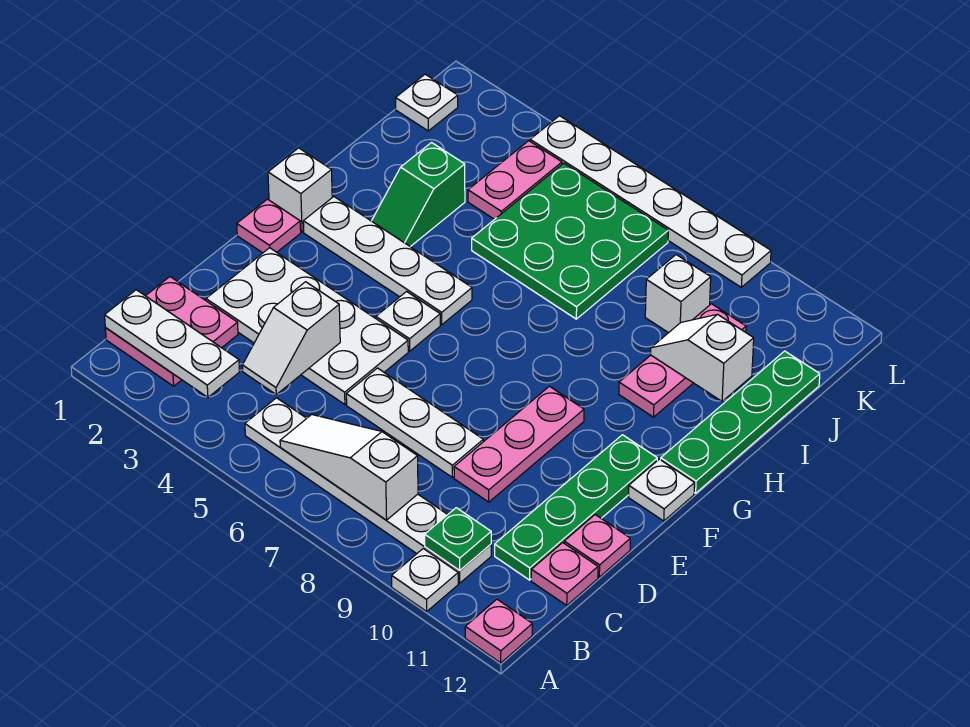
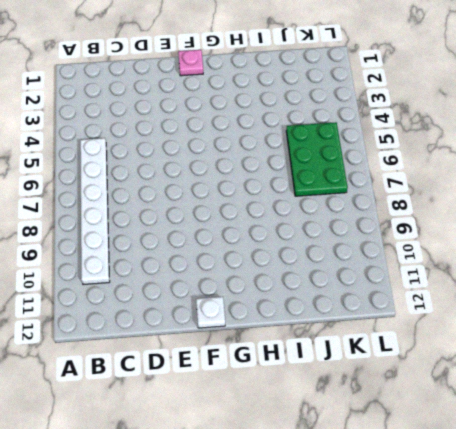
green 2x3 plate [286,122,348,196] -> green 3x3 plate [472,163,668,319]
none -> white 1x1 plate [392,549,458,611]
none -> pink 1x1 plate [465,599,532,663]
none -> pink 2x2 plate [105,277,238,386]

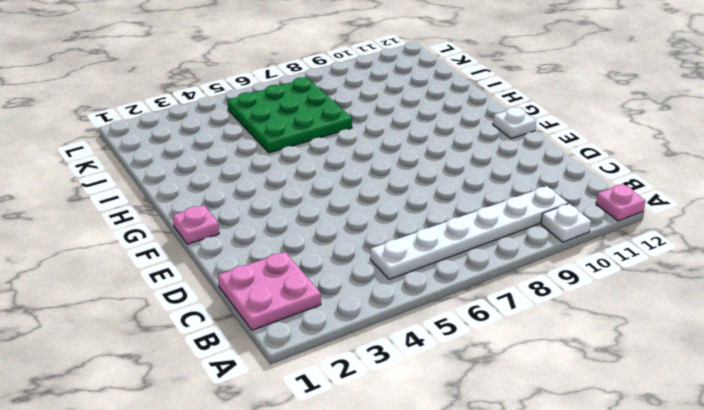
none -> green 1x4 plate [495,435,657,580]
none -> pink 1x1 plate [531,543,598,605]
none -> white 2x4 plate [206,248,408,404]

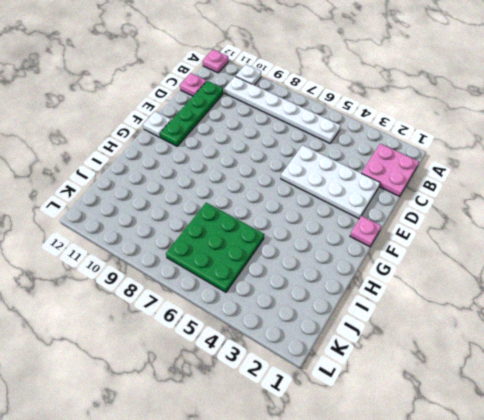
none -> white 1x3 plate [346,368,483,477]
none -> pink 1x3 plate [454,386,584,502]
none -> pink 1x1 plate [564,515,630,577]

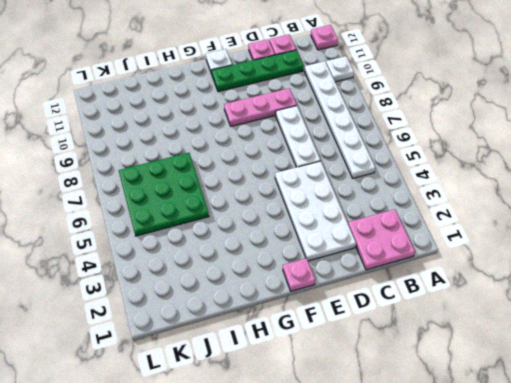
none -> white 1x1 plate [376,292,440,351]
none -> white 1x1 brick [268,148,332,232]
none -> white 1x4 plate [303,197,472,325]

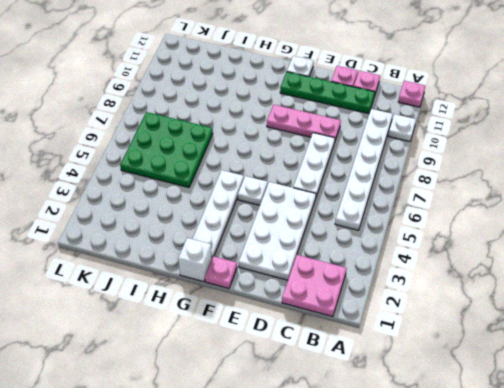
none -> green 1x4 plate [661,351,820,493]
none -> green 1x2 slope [372,143,465,247]
none -> pink 1x3 plate [619,304,746,417]

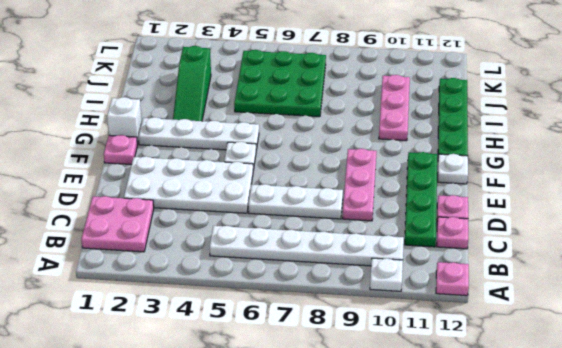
green 1x3 slope [173,46,211,121] -> green 1x2 slope [372,143,465,247]
none -> pink 1x2 plate [468,141,562,220]
none -> white 1x1 brick [645,255,711,333]
none -> white 1x1 plate [396,74,458,131]

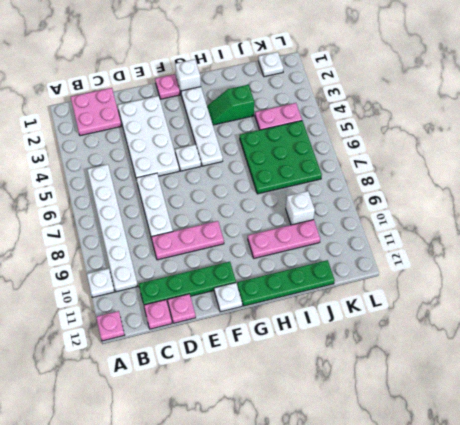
none -> white 1x6 plate [530,116,771,287]
none -> white 1x3 plate [105,290,239,397]
none -> white 1x3 slope [280,415,418,520]

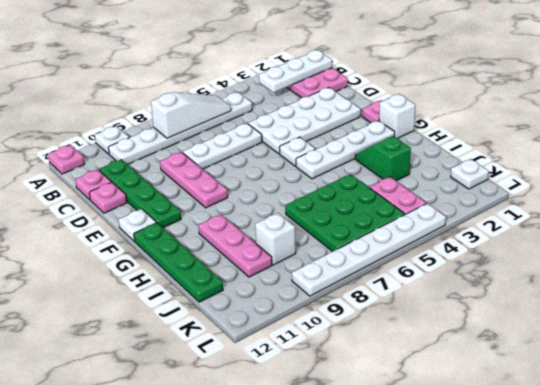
none -> green 1x1 plate [425,508,491,570]
none -> white 1x2 slope [243,282,340,394]
none -> white 1x2 slope [651,314,754,401]

